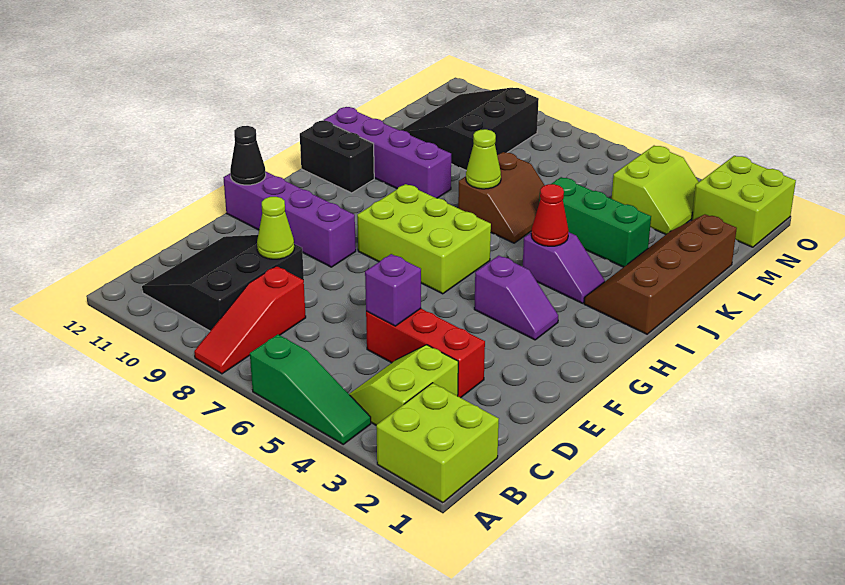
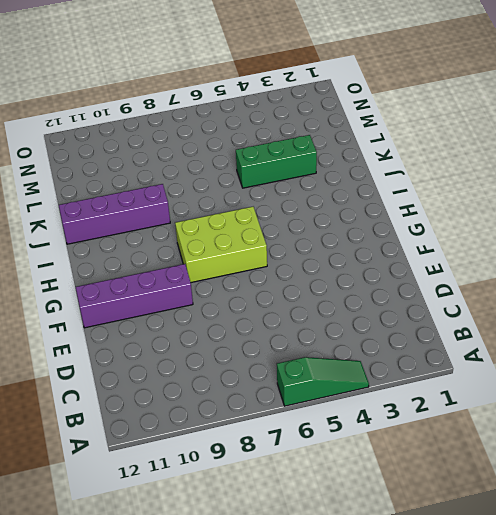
none -> lime 2x2 brick [376,383,499,503]
none -> red 1x3 slope [194,266,306,374]
none -> lime 2x2 slope [349,345,458,425]

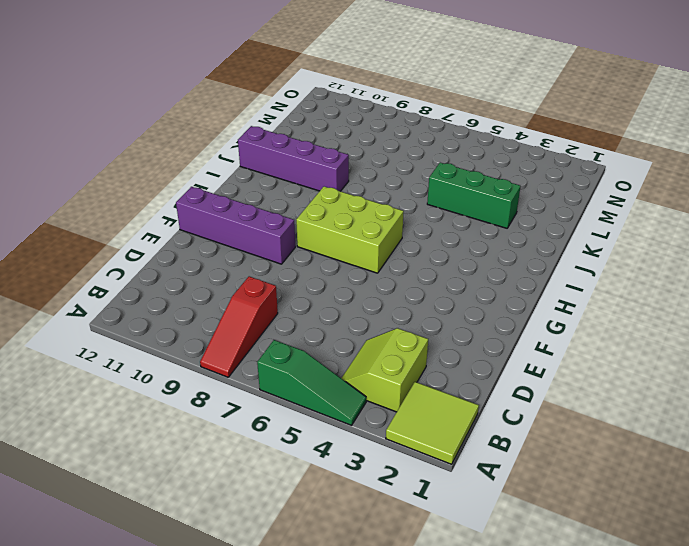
lime 2x2 tile [386,382,479,464] -> lime 2x2 brick [376,383,499,503]
none -> black 3x3 slope [142,235,304,331]
none -> red 1x3 brick [366,309,485,398]
none -> purple 1x2 slope [474,256,558,340]

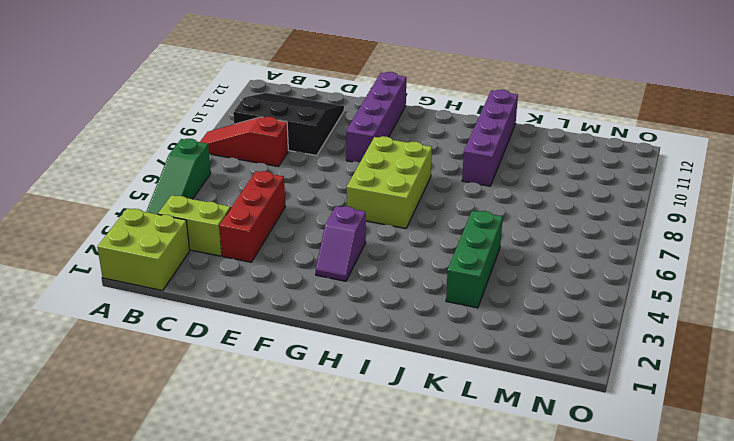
none -> brown 2x4 slope [584,214,737,334]
none -> purple 1x2 slope [523,232,605,303]
none -> black 1x2 brick [300,121,374,193]

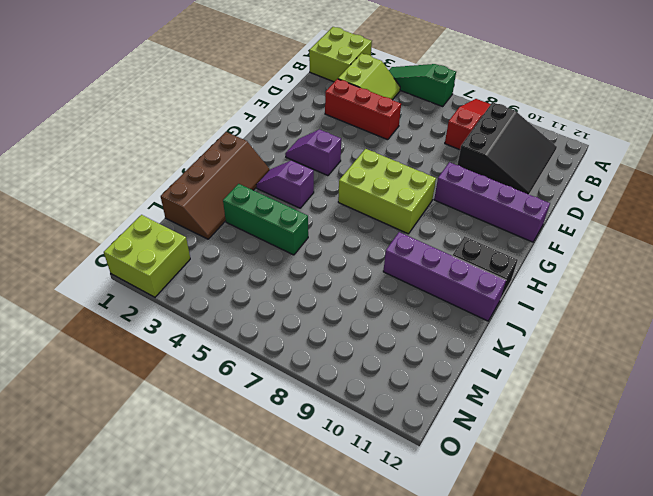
none -> brown 2x2 slope [458,152,545,243]
none -> black 3x3 slope [402,88,539,171]
none -> lime 2x2 slope [612,146,699,234]

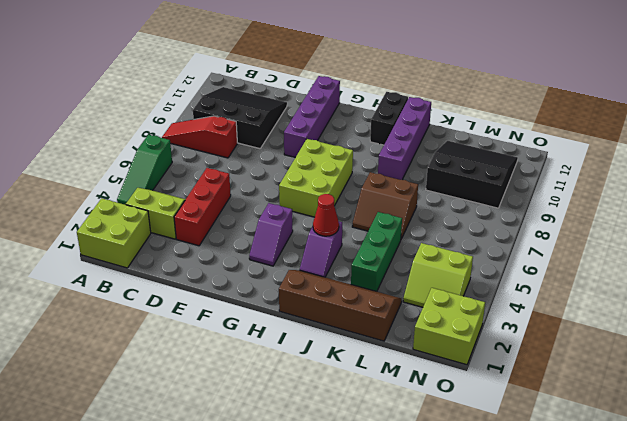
none -> purple 1x1 brick [365,254,421,326]
none -> lime 1x1 cone [257,197,294,259]
none -> black 1x1 cone [230,126,266,185]

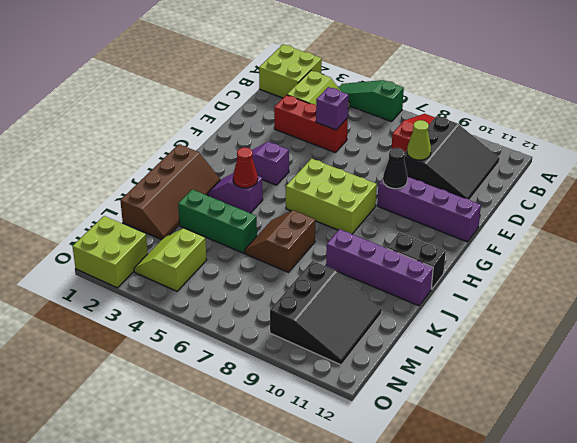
black 1x1 cone [383,148,407,189] -> black 1x1 cone moved to [230,126,266,185]
none -> lime 1x1 cone [466,129,501,189]

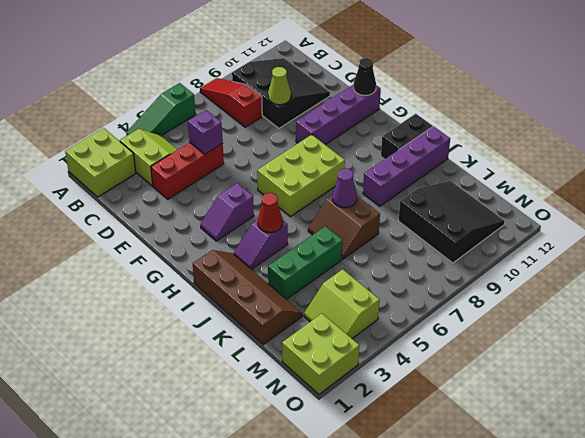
purple 1x1 cone [333,168,357,208] -> lime 1x1 cone [466,129,501,189]

